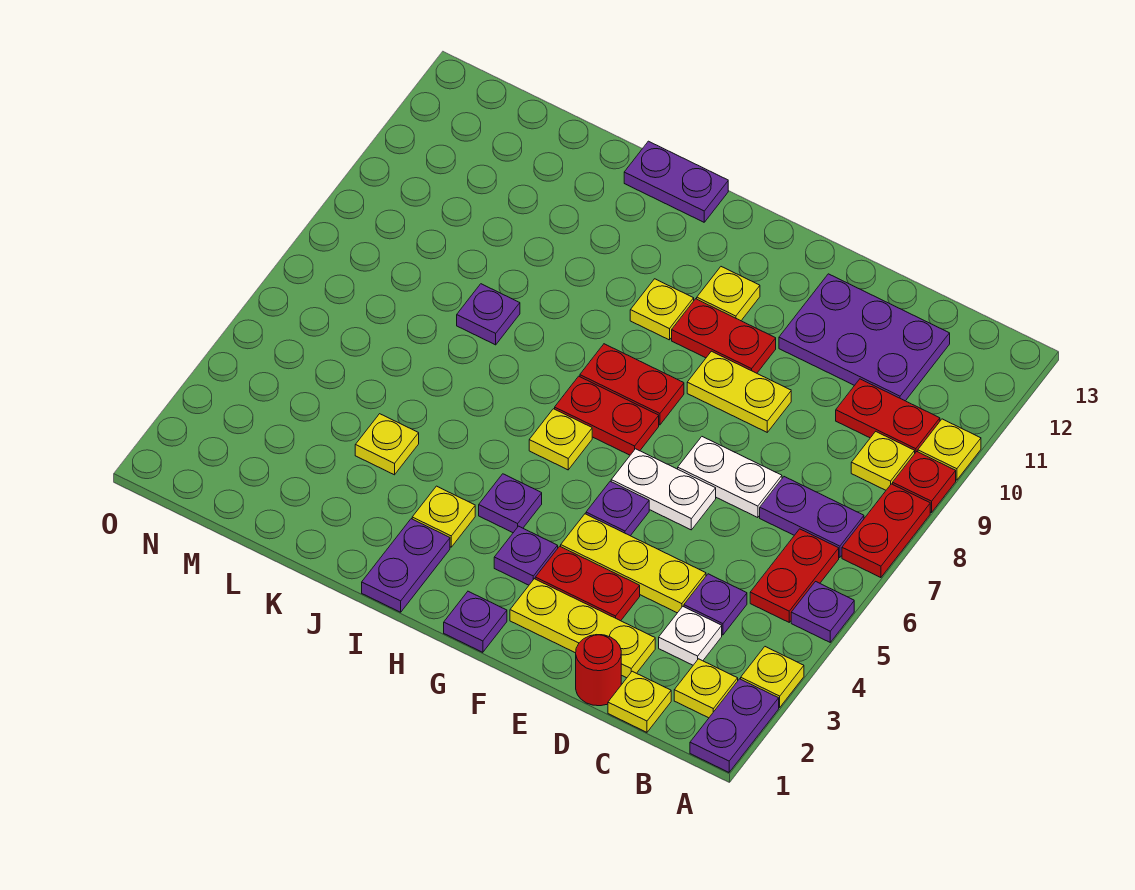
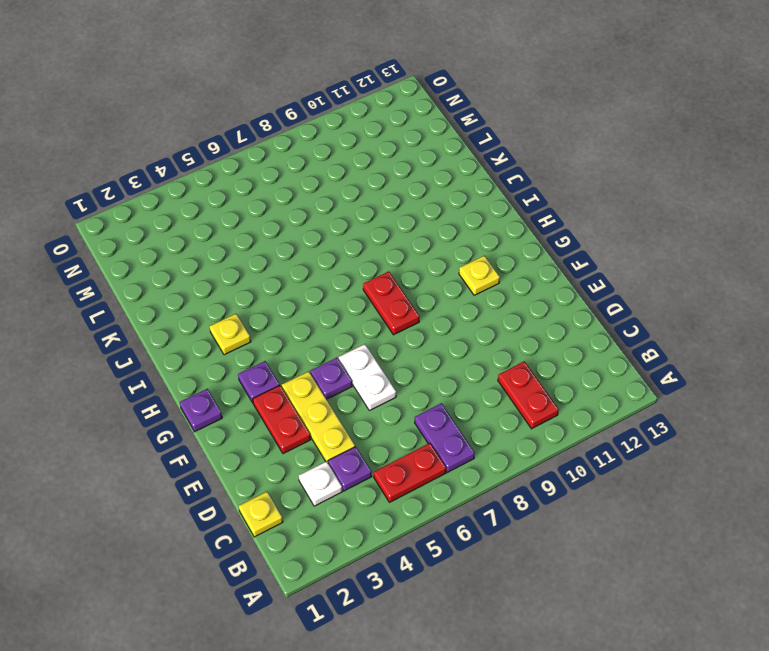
none -> purple 1x2 plate [690,679,779,772]
none -> yellow 1x1 plate [741,647,804,707]
none -> purple 1x1 plate [791,582,854,642]
none -> red 1x2 plate [842,484,930,578]

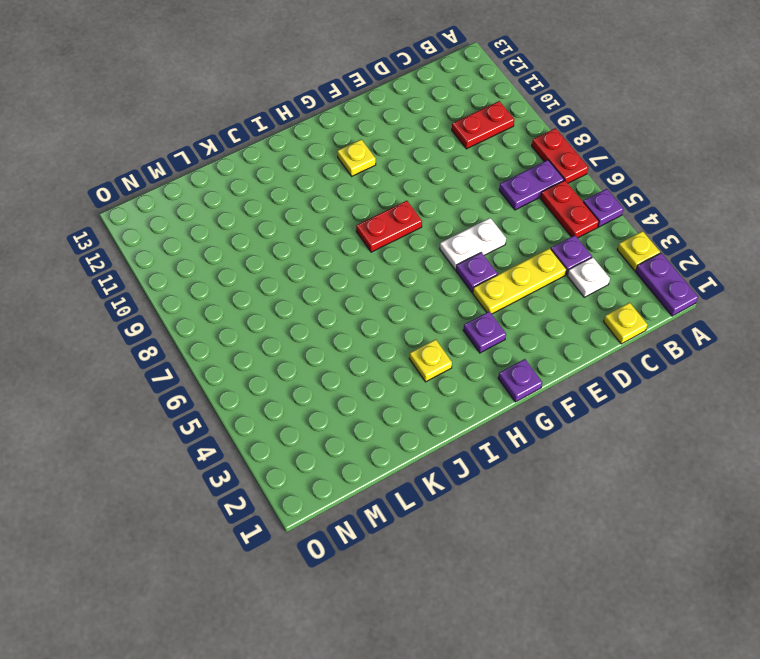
none -> red 1x1 plate [893,452,956,513]
none -> yellow 1x1 plate [918,419,981,480]
none -> yellow 1x1 plate [674,659,738,718]
none -> yellow 1x1 plate [851,432,915,490]

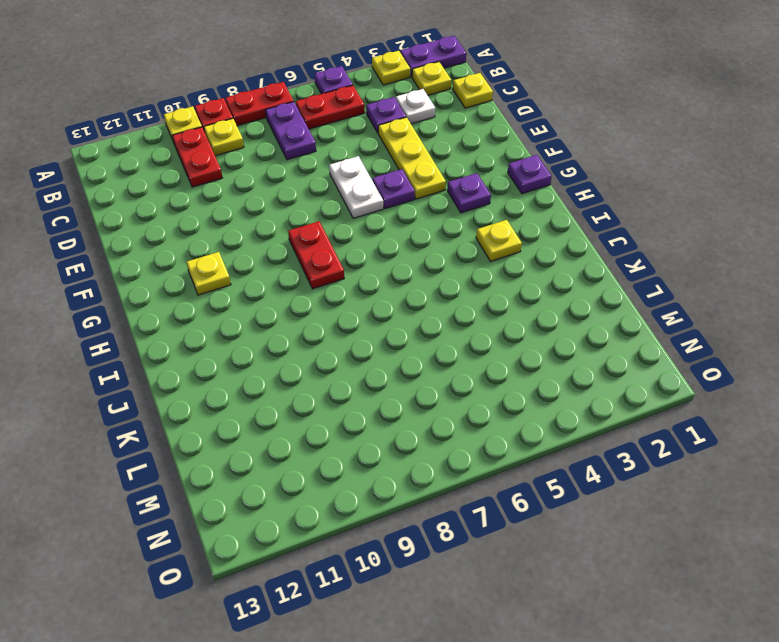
none -> purple 2x3 plate [779,274,950,401]
none -> red 1x1 round brick [576,635,621,706]
none -> yellow 1x3 plate [510,579,655,678]
none -> white 1x2 plate [678,437,782,518]

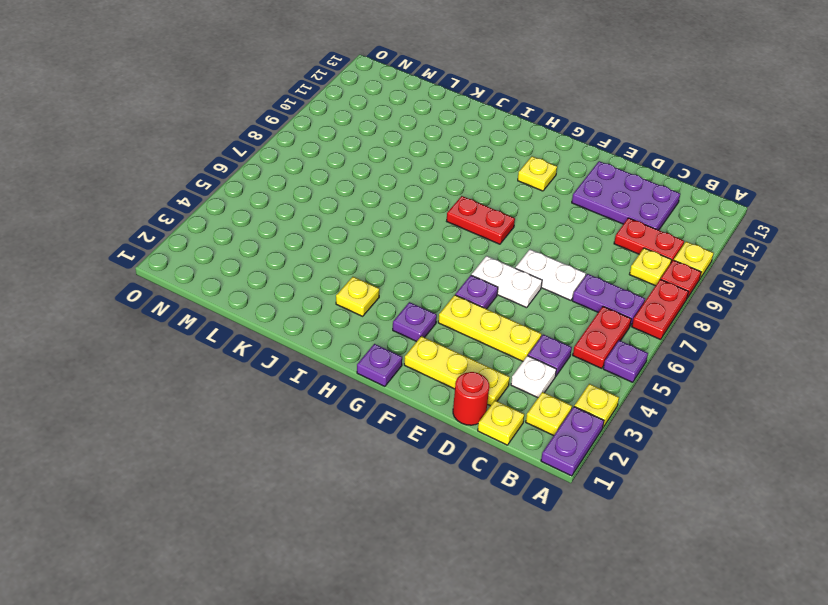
none -> red 1x2 plate [535,546,640,621]
none -> yellow 1x2 plate [687,351,791,432]
none -> red 1x2 plate [672,299,776,373]
none -> red 1x2 plate [555,376,659,455]

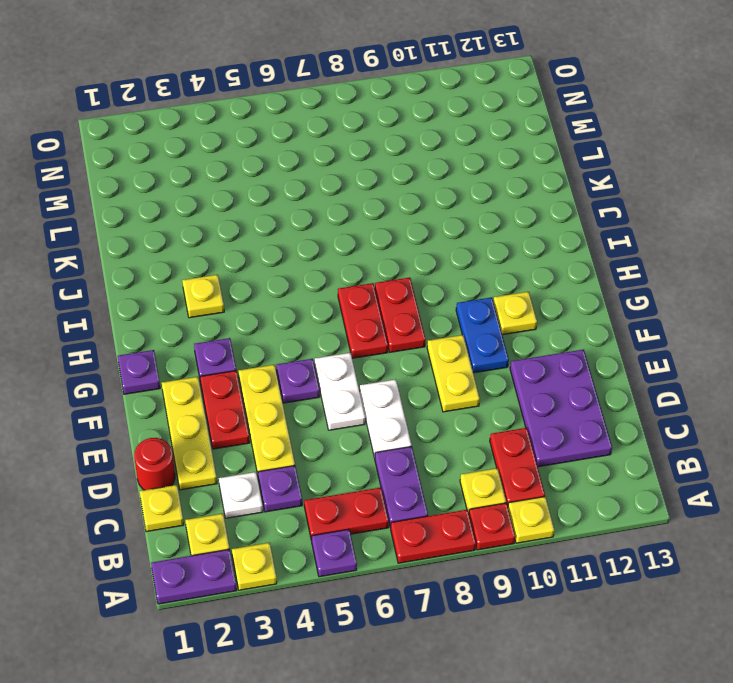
blue 1x2 plate [456,297,509,373] -> red 1x2 plate [672,299,776,373]
none -> purple 1x1 plate [479,474,542,533]
none -> yellow 1x1 plate [529,409,592,470]
none -> yellow 1x1 plate [630,279,694,340]
none -> purple 1x2 plate [362,519,450,612]

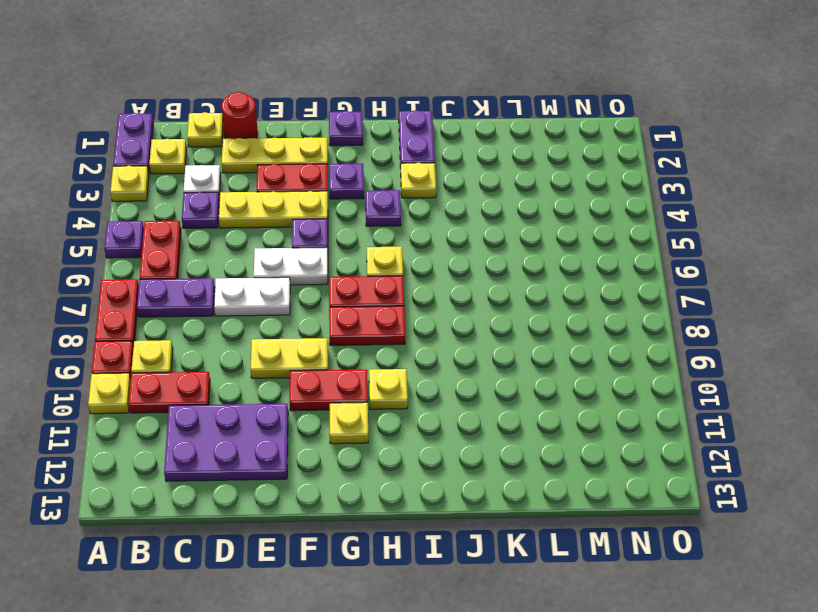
none -> purple 1x2 plate [624,141,728,222]
none -> yellow 1x1 plate [355,414,419,475]
none -> purple 1x1 plate [457,284,520,345]

